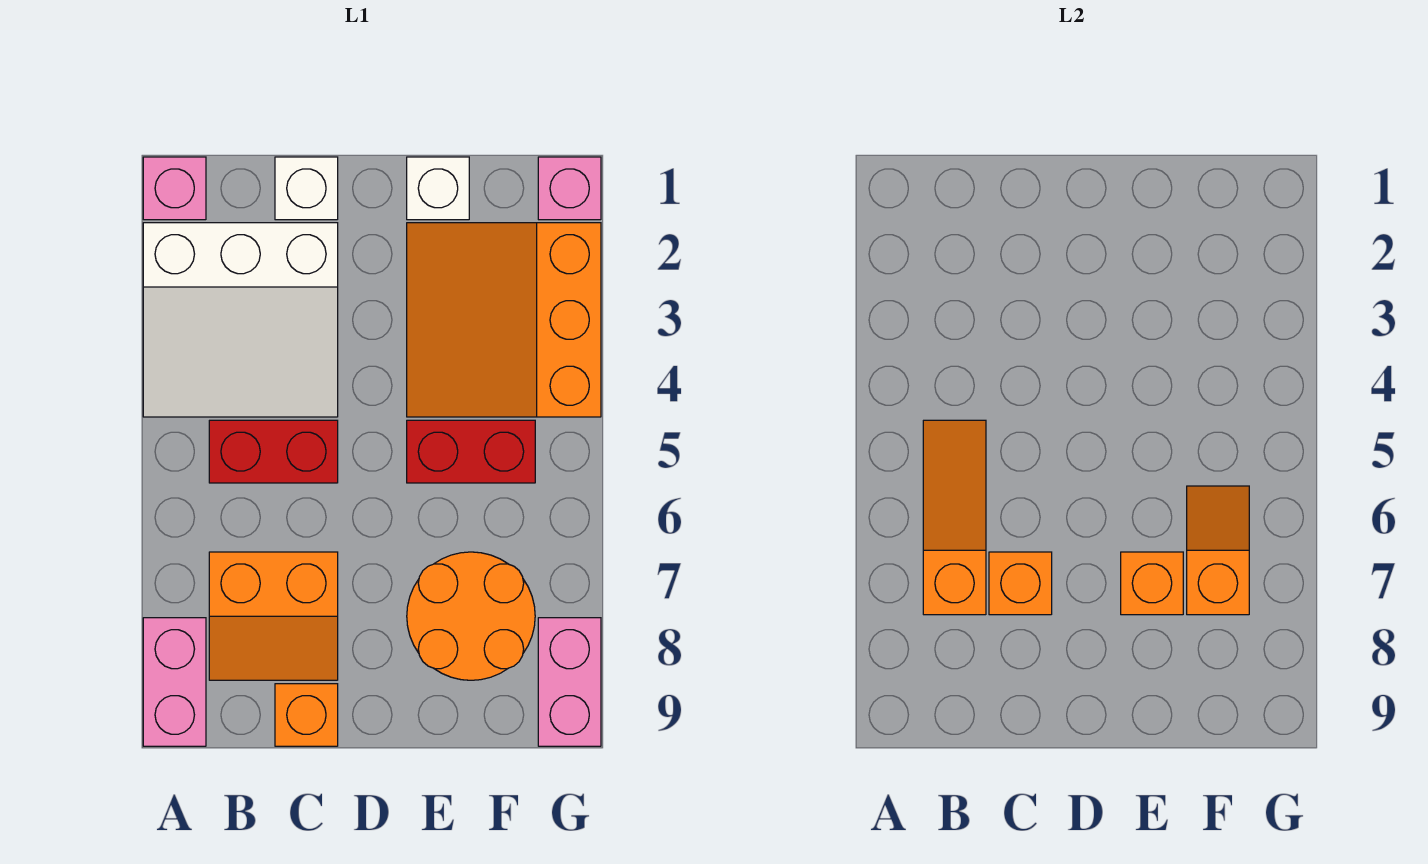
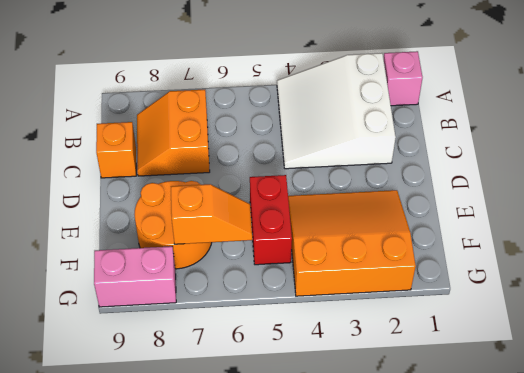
none -> pink 1x2 brick [143,618,206,746]
none -> red 1x2 brick [209,420,338,483]
none -> white 1x1 brick [275,157,338,220]

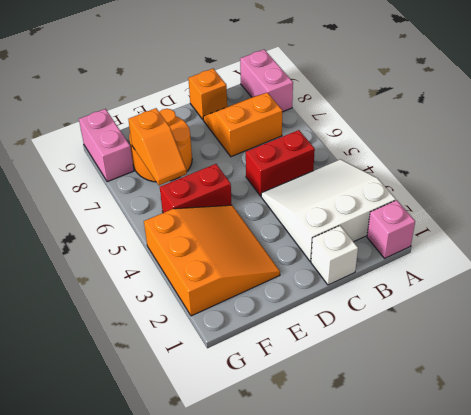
none -> white 1x1 brick [407,157,469,220]
none -> pink 1x1 brick [538,157,601,220]
none -> orange 1x3 slope [923,420,986,615]

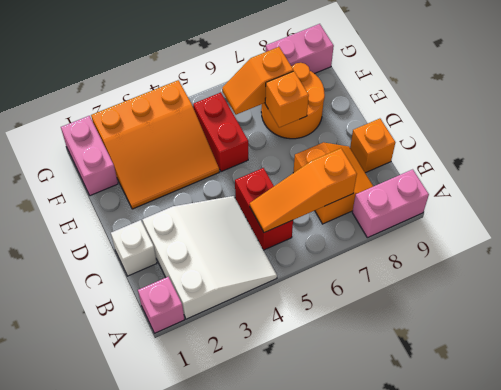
pink 1x2 brick [61,116,118,196] -> pink 1x1 brick [538,157,601,220]
none -> white 1x1 brick [407,157,469,220]
none -> orange 1x1 brick [989,552,1052,615]

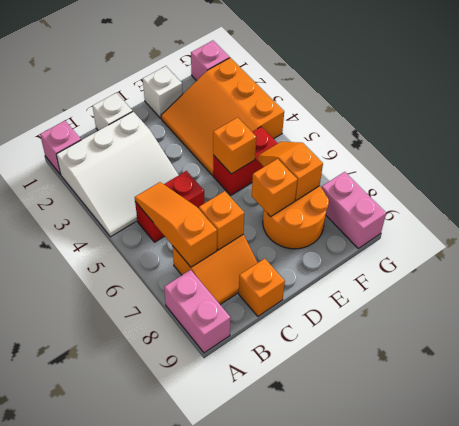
orange 1x1 brick [213,117,256,174] -> none

